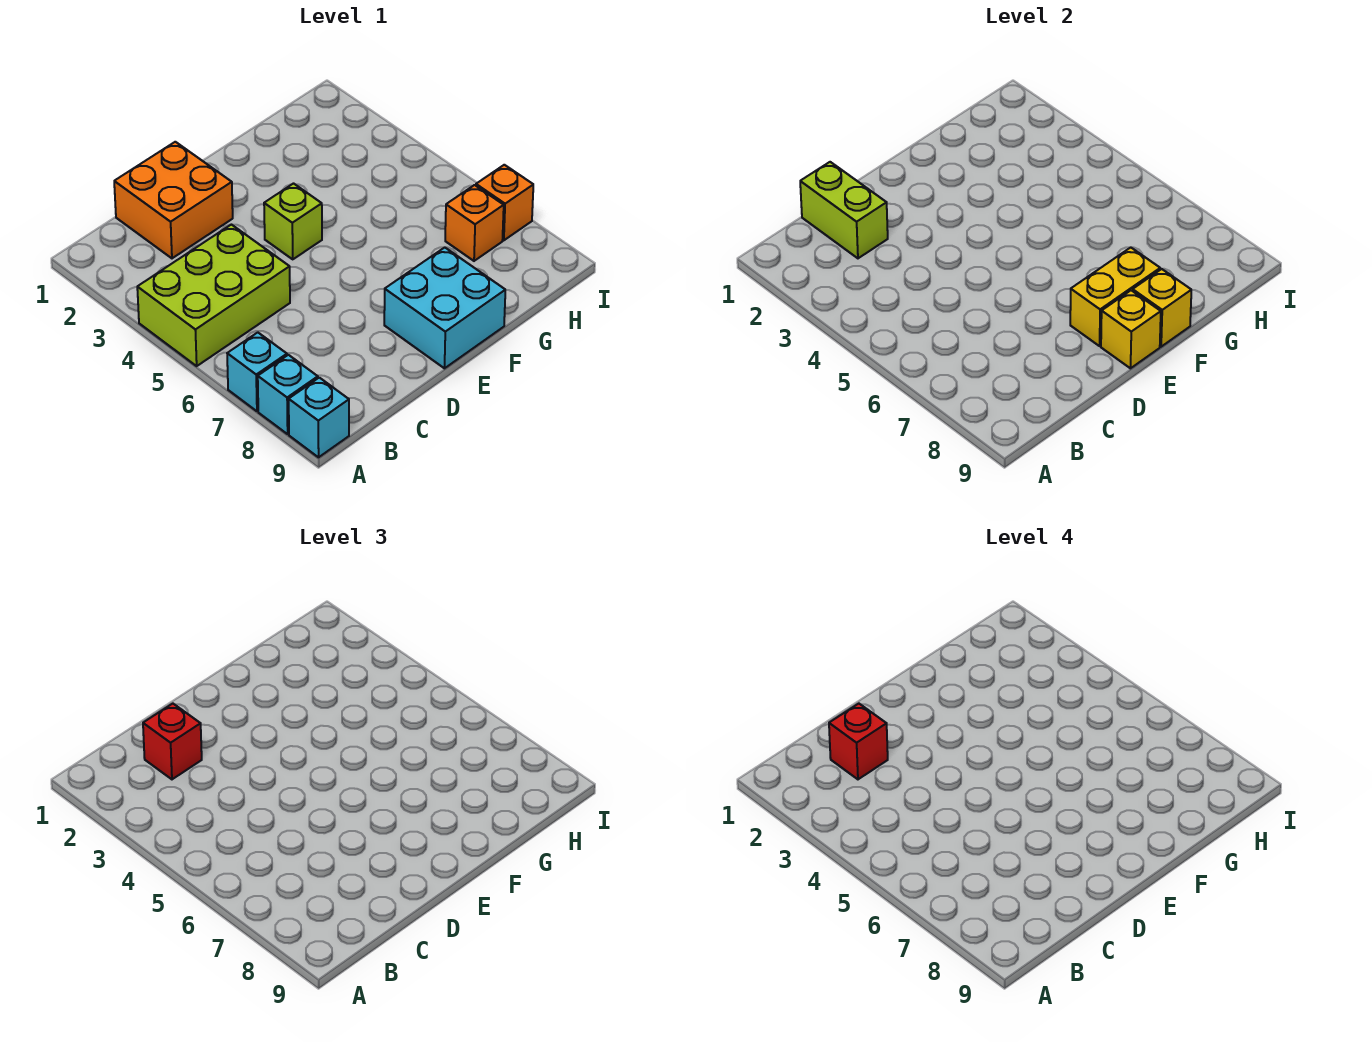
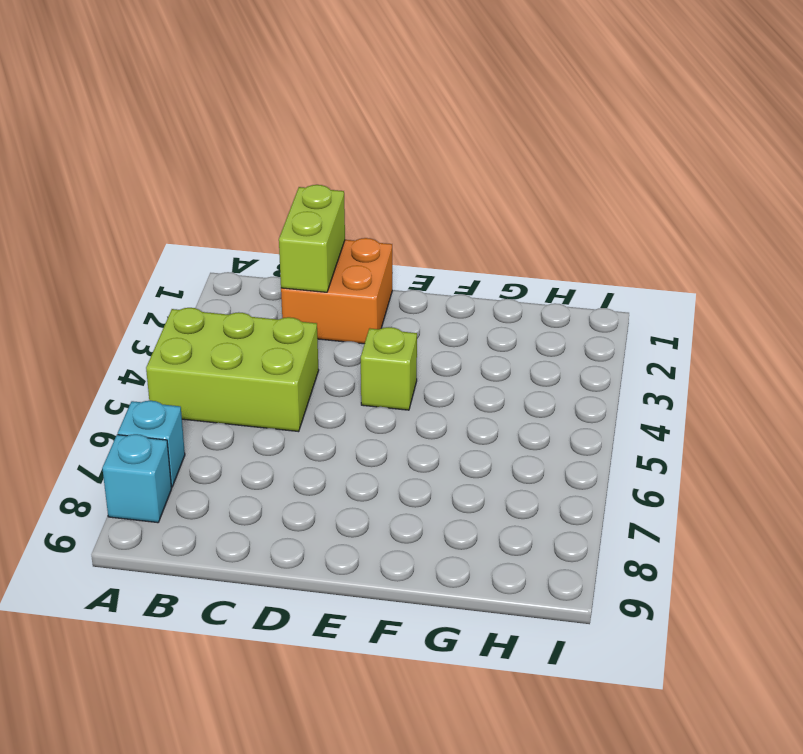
none -> cyan 1x1 brick [289,378,349,457]
none -> cyan 2x2 brick [384,247,505,368]
none -> orange 1x1 brick [445,185,504,261]

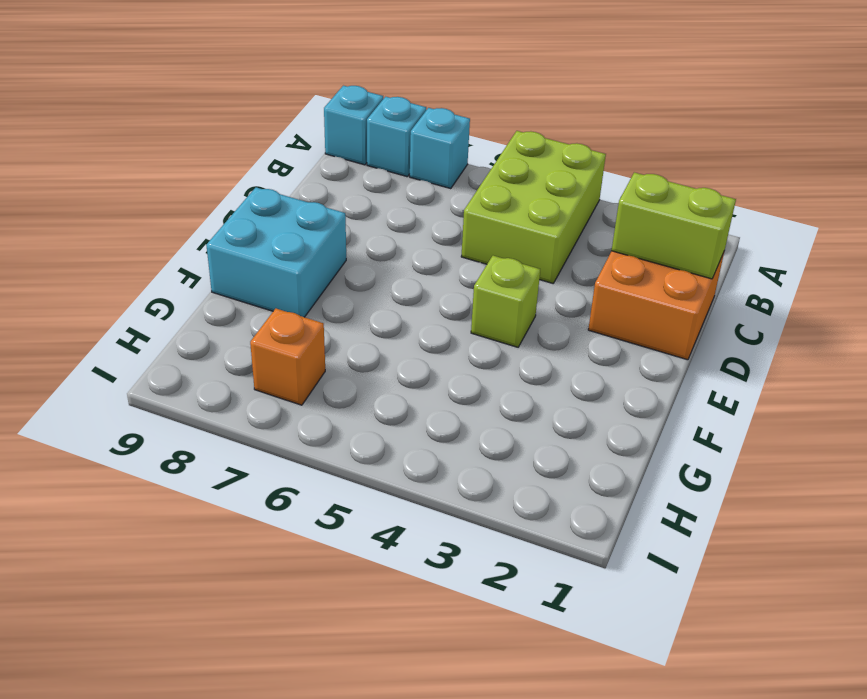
none -> orange 1x1 brick [476,165,533,240]
none -> yellow 1x2 brick [1070,247,1160,346]
none -> yellow 1x1 brick [1101,290,1161,368]

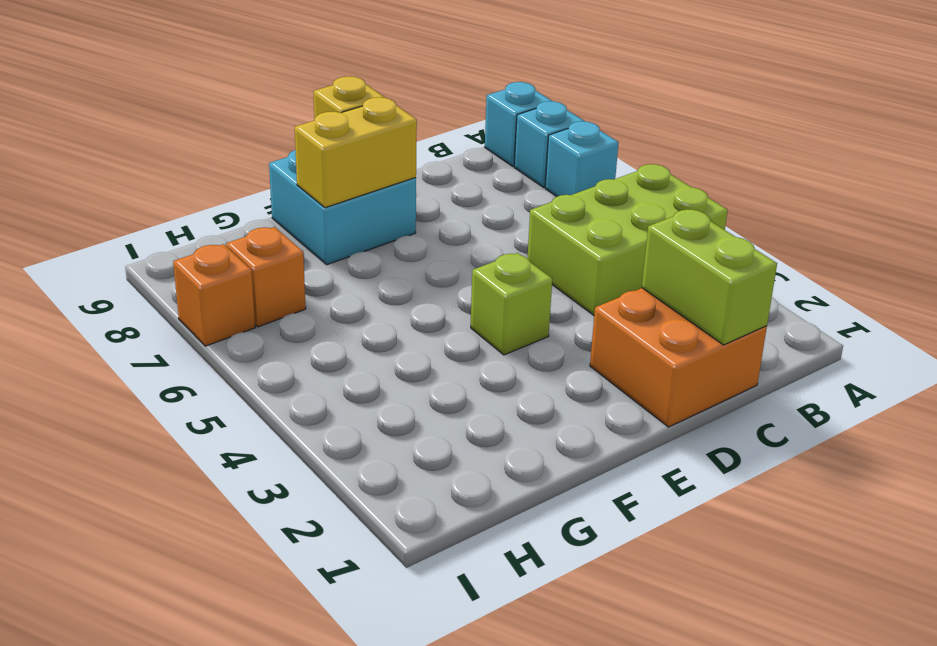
none -> yellow 1x1 brick [1133,269,1191,347]
none -> red 1x1 brick [143,704,202,779]
none -> red 1x1 brick [829,704,888,779]

